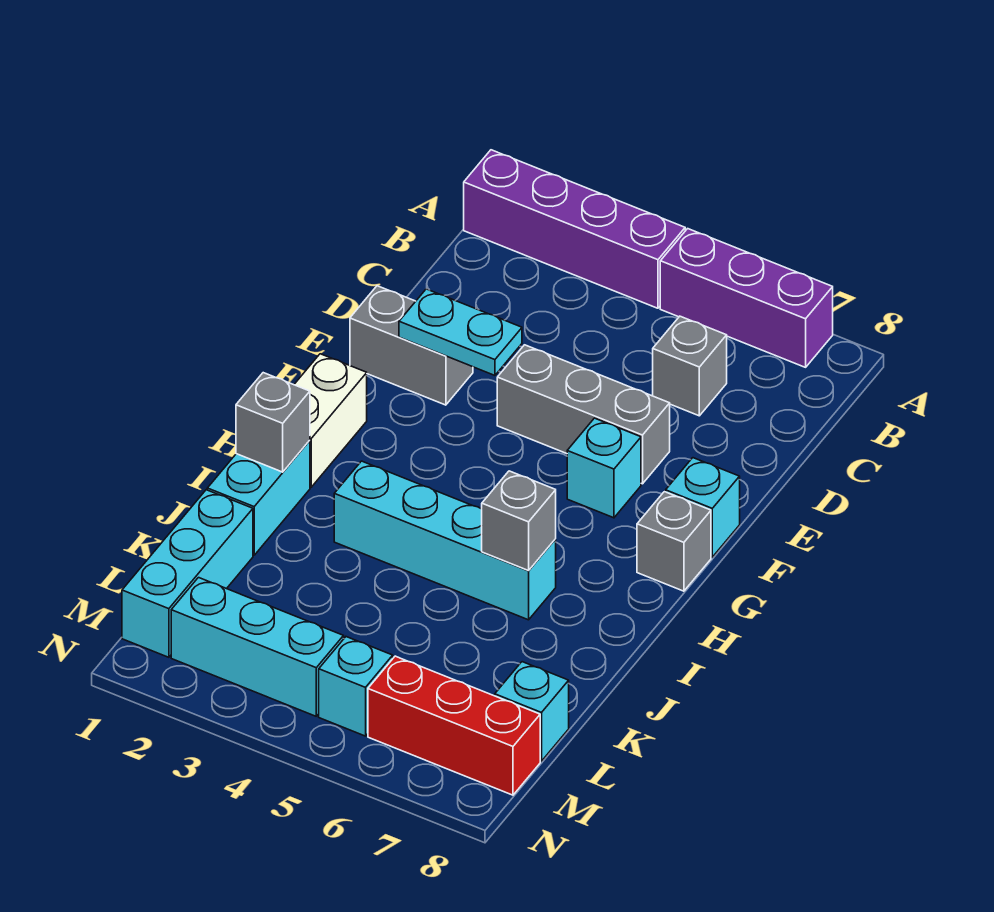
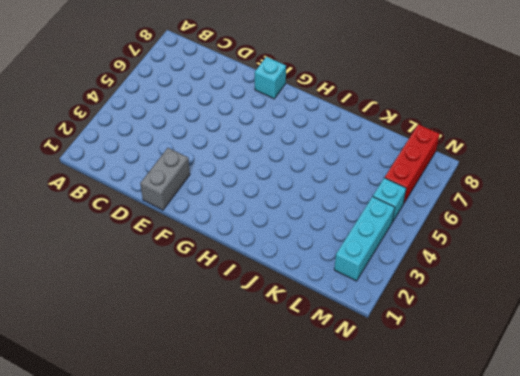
none -> purple 1x4 brick [464,150,685,308]
none -> purple 1x3 brick [660,229,833,367]
none -> grey 1x1 brick [653,316,727,416]

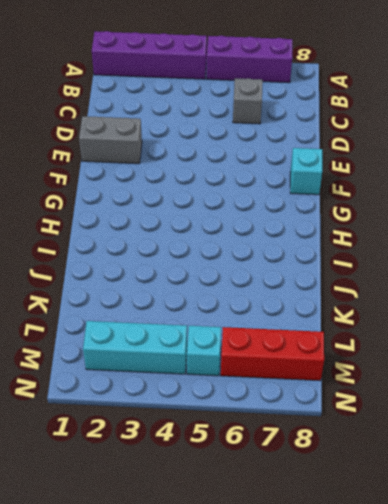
none -> grey 1x3 brick [497,345,670,484]
none -> cyan 1x1 brick [567,418,641,518]
none -> white 1x2 brick [294,354,367,487]

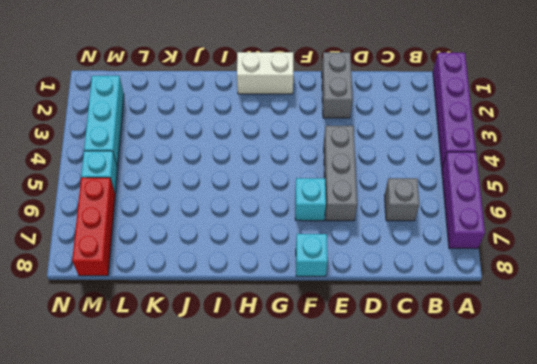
none -> grey 1x1 brick [637,492,711,591]
none -> cyan 1x2 brick [207,440,310,555]
none -> cyan 1x4 brick [334,461,556,620]

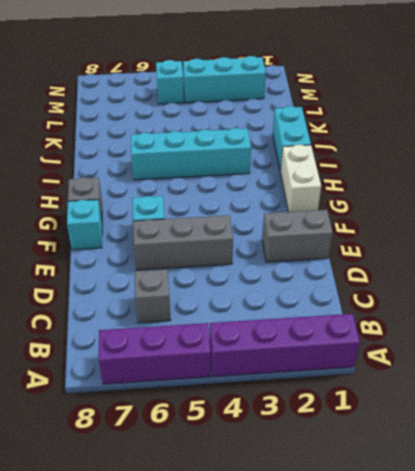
none -> cyan 1x3 brick [122,490,253,657]
none -> cyan 1x1 brick [495,662,569,761]
none -> red 1x3 brick [368,656,540,795]

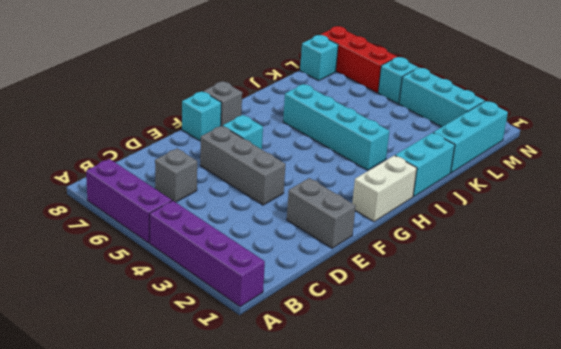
none -> cyan 1x2 plate [399,289,522,375]
none -> grey 1x1 brick [236,373,310,472]
none -> grey 1x1 brick [482,471,556,571]

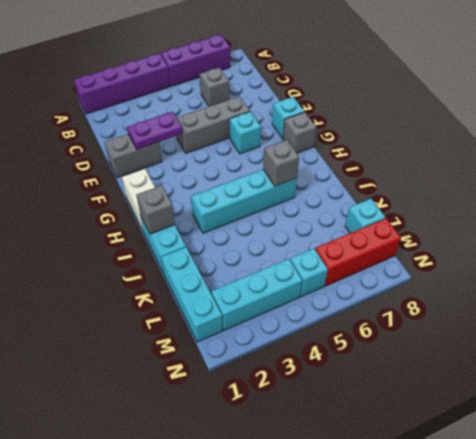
purple 1x2 plate [127,112,183,149] -> cyan 1x2 plate [399,289,522,375]

